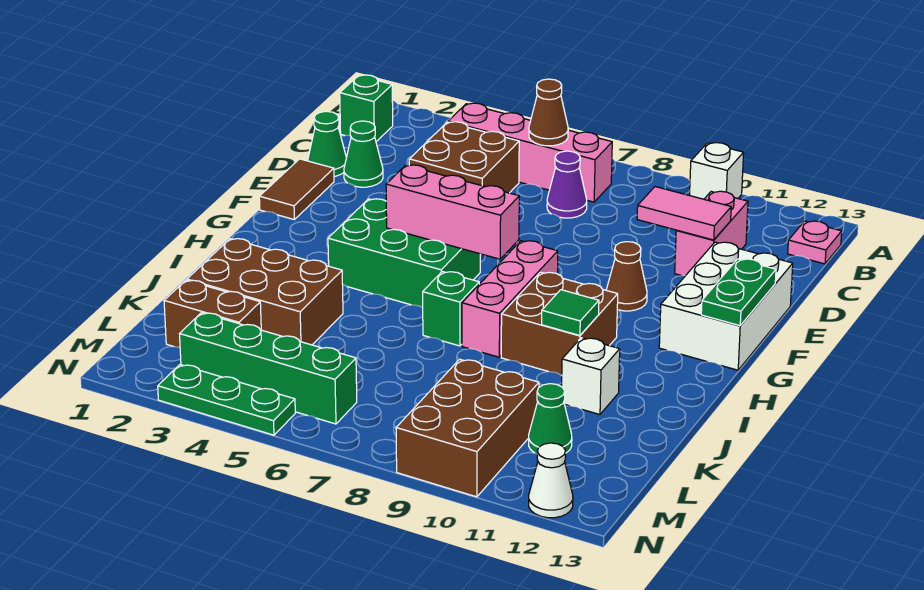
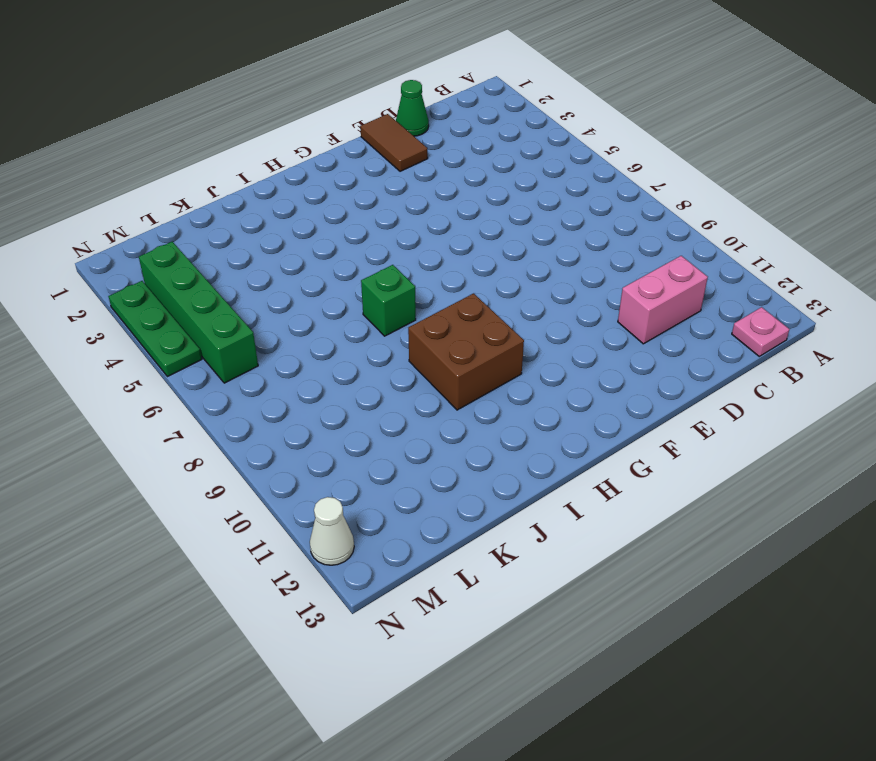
brown 1x2 tile [360,114,428,171] -> brown 1x2 tile turned to [259,159,334,219]
none -> white 1x1 brick [690,143,744,199]
none -> green 1x1 brick [340,75,393,141]
none -> pink 1x4 brick [448,103,612,202]

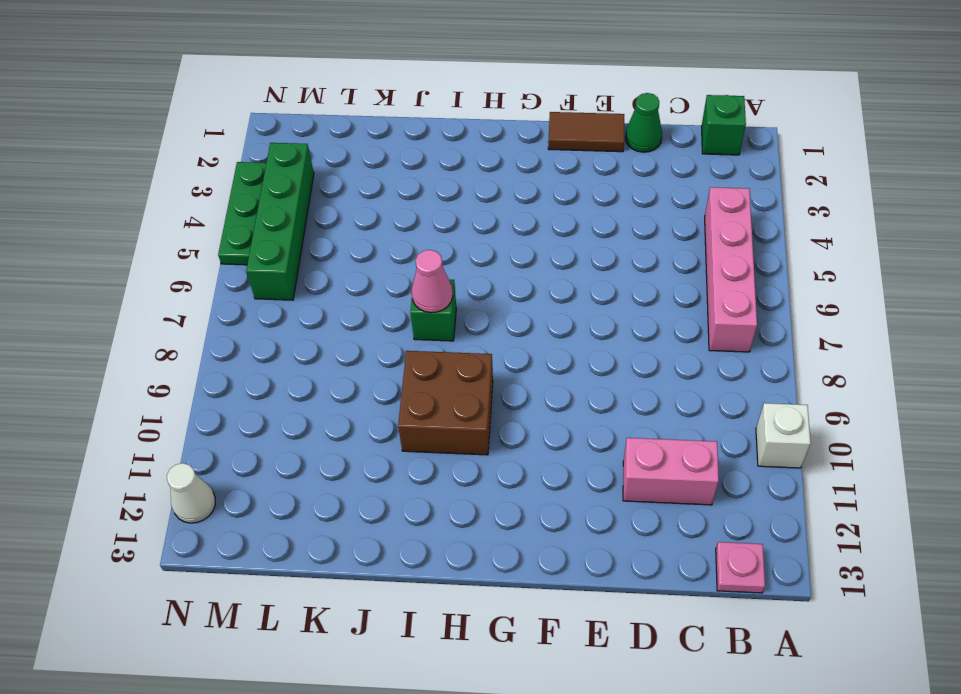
pink 1x1 cone [412,250,453,313] -> none
none -> brown 2x2 brick [409,122,519,193]
none -> purple 1x1 cone [547,151,587,218]
none -> green 1x1 cone [344,121,383,187]

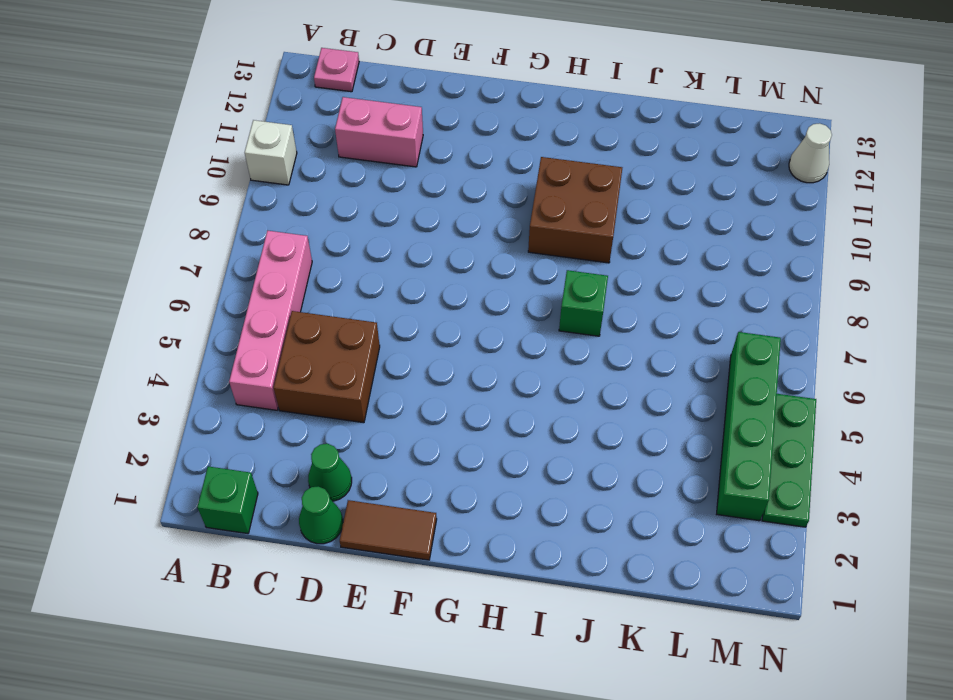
none -> purple 1x1 cone [547,151,587,218]
none -> white 2x3 brick [659,242,793,370]
none -> brown 1x1 cone [606,242,647,311]

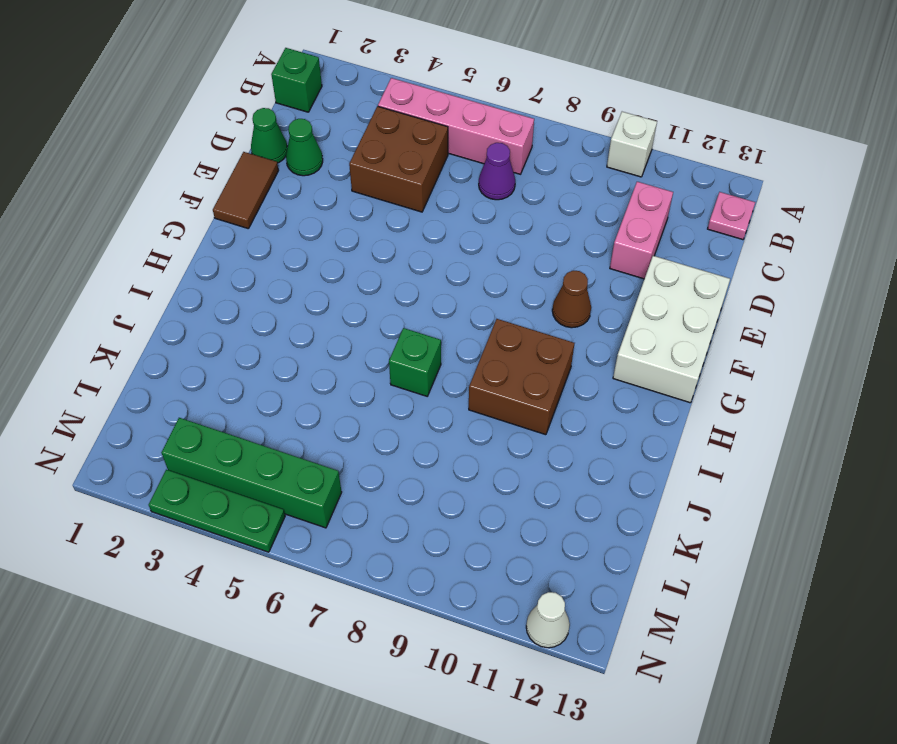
none -> green 2x3 brick [328,199,480,308]
none -> pink 1x3 brick [462,241,558,357]
none -> brown 2x3 brick [187,239,343,345]

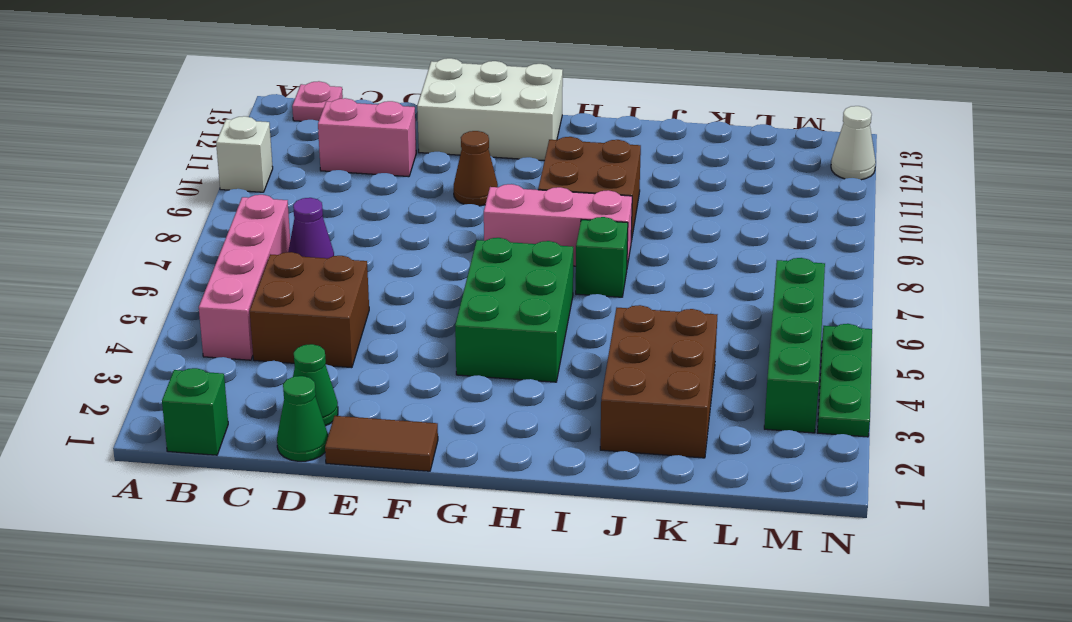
none -> white 1x1 brick [561,338,620,415]
none -> brown 1x2 brick [164,280,261,348]
none -> brown 2x3 brick [396,359,539,497]

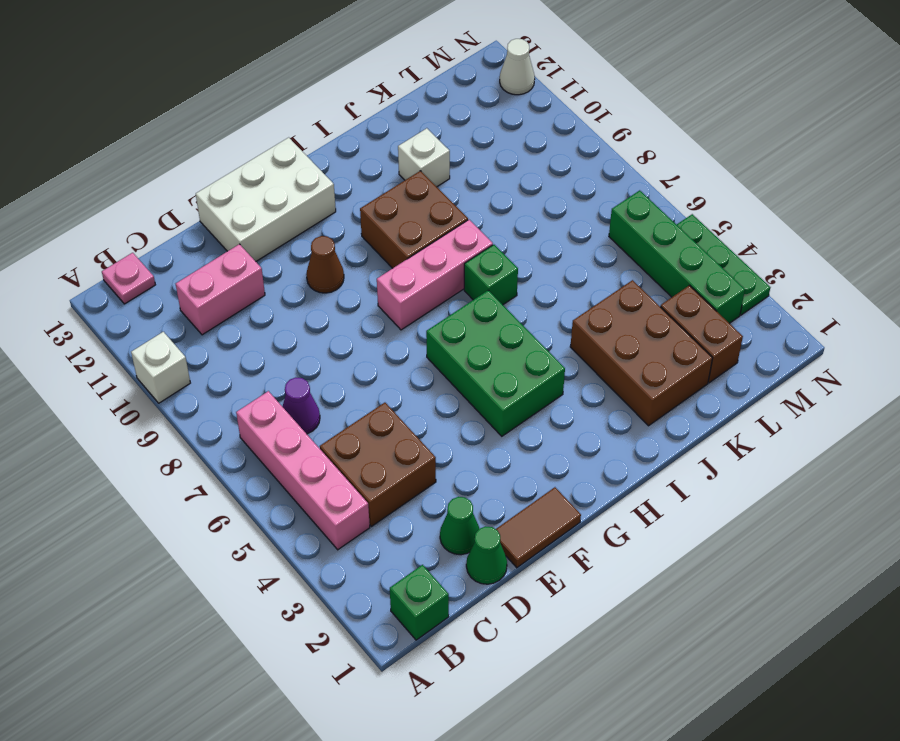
none -> brown 2x3 brick [396,359,539,497]
none -> green 1x1 cone [529,384,572,454]
none -> brown 1x1 cone [529,79,568,146]

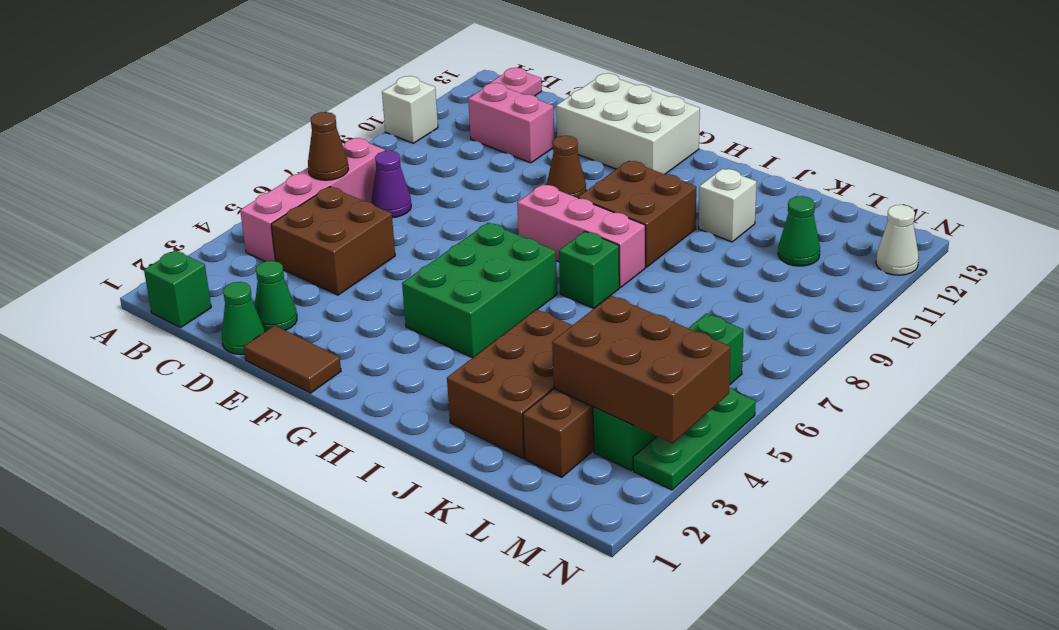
brown 2x3 brick [552,296,730,443] -> brown 2x3 brick moved to [396,359,539,497]
none -> pink 1x2 tile [637,187,731,240]
none -> green 1x2 plate [701,259,776,326]
none -> pink 1x3 brick [386,165,519,259]

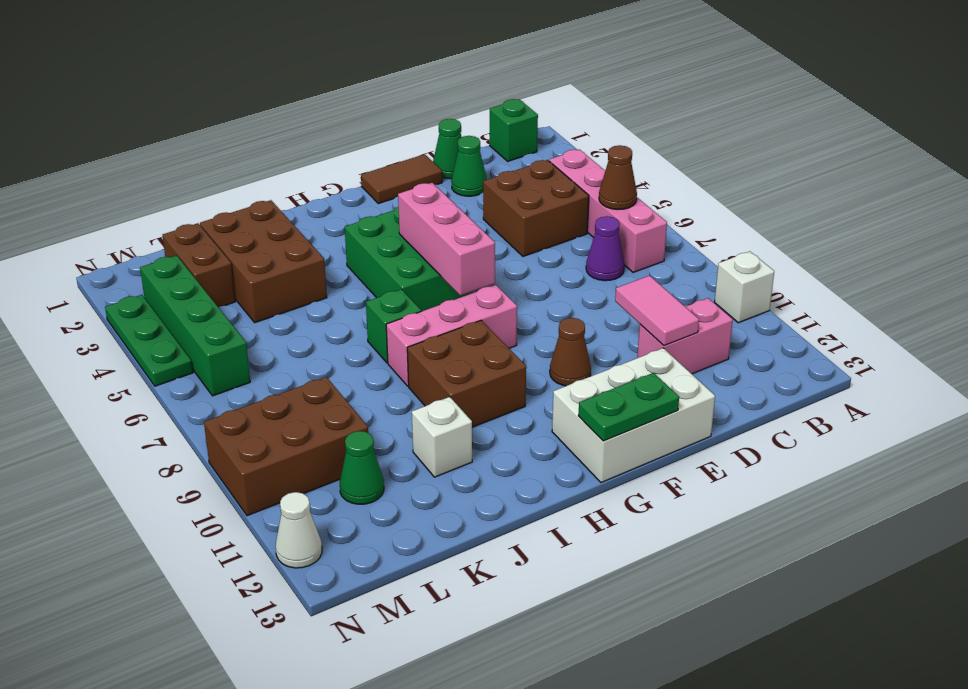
none -> pink 1x1 plate [788,221,842,264]
none -> green 1x1 tile [542,290,599,336]

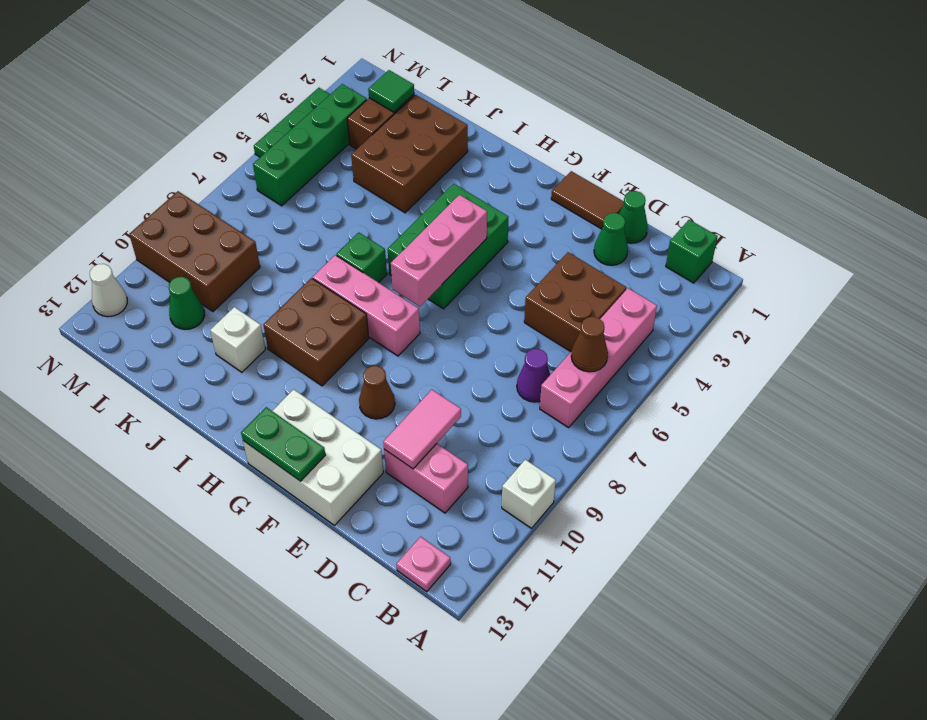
green 1x1 tile [368,70,414,112] -> green 1x1 tile moved to [542,290,599,336]

